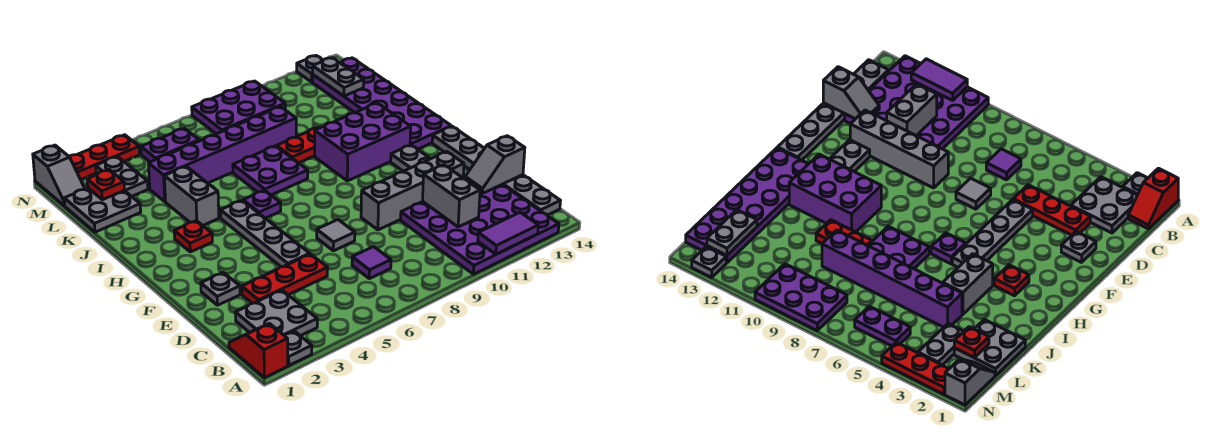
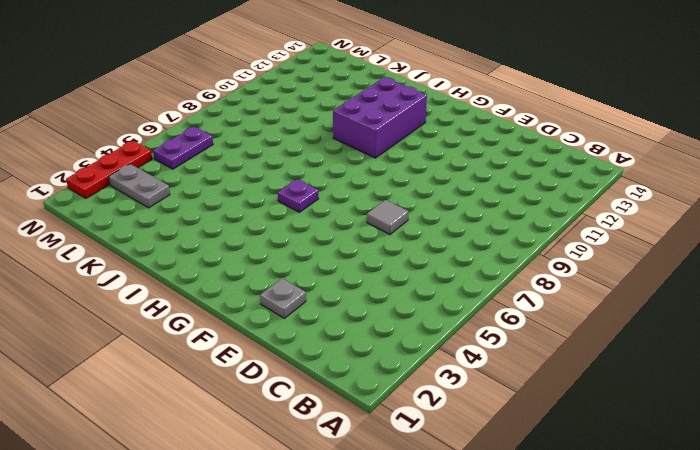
none -> red 1x2 slope [229,323,288,378]
none -> grey 1x1 plate [284,331,312,365]
none -> purple 4x4 plate [401,185,559,274]
none -> grey 2x2 plate [235,290,317,336]

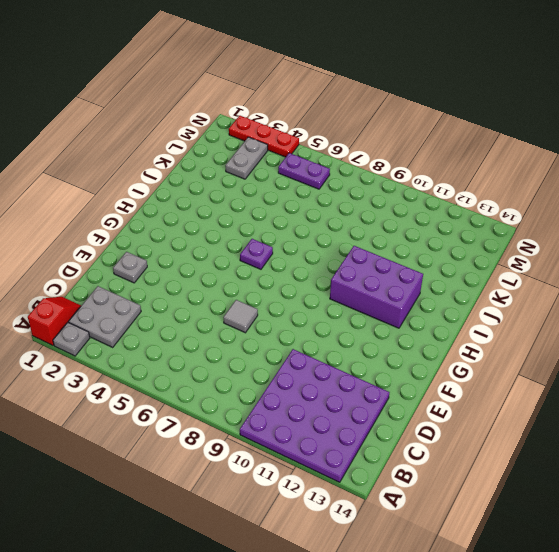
none -> grey 1x6 plate [432,126,560,215]
none -> purple 1x1 tile [352,247,391,279]
none -> red 1x3 plate [242,254,328,303]
none -> grey 1x4 plate [221,200,310,267]

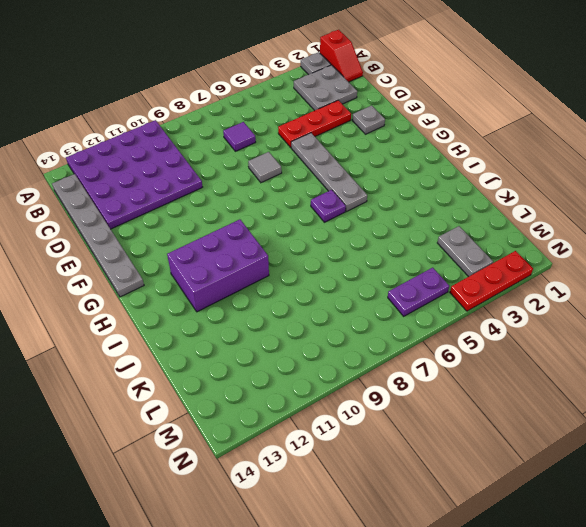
none -> grey 1x4 brick [361,152,464,230]
none -> grey 1x2 plate [391,145,430,171]
none -> red 1x1 plate [174,221,212,252]
none -> purple 2x6 plate [313,58,451,149]

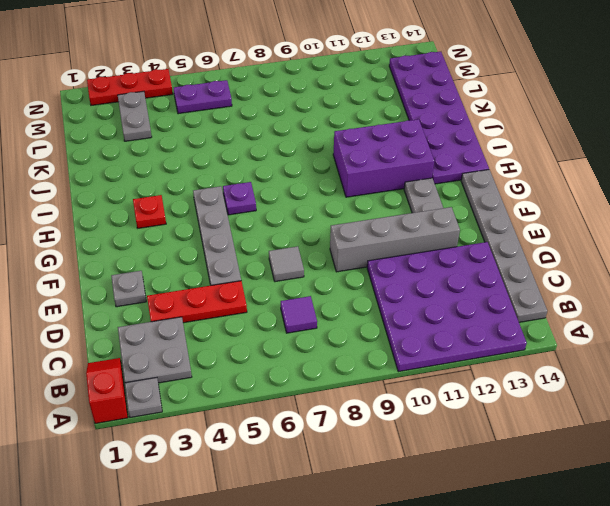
none -> grey 1x2 brick [164,166,219,225]
none -> purple 2x2 plate [233,146,308,195]
none -> red 1x2 plate [277,127,319,163]
none -> grey 2x2 plate [64,188,141,232]

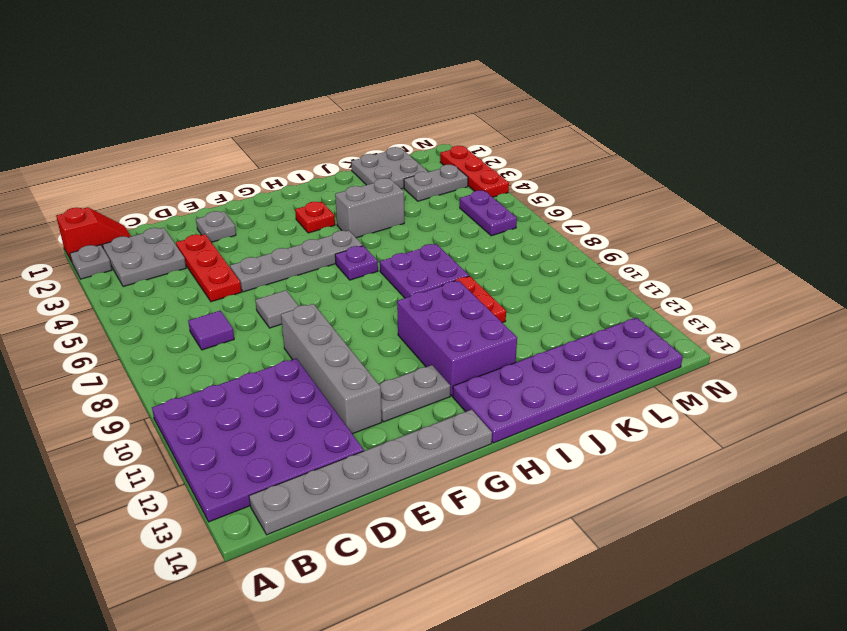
none -> purple 1x6 brick [148,107,296,202]
none -> grey 1x2 slope [33,145,85,206]
none -> purple 2x3 plate [192,81,285,134]
none -> grey 1x1 plate [297,56,323,82]

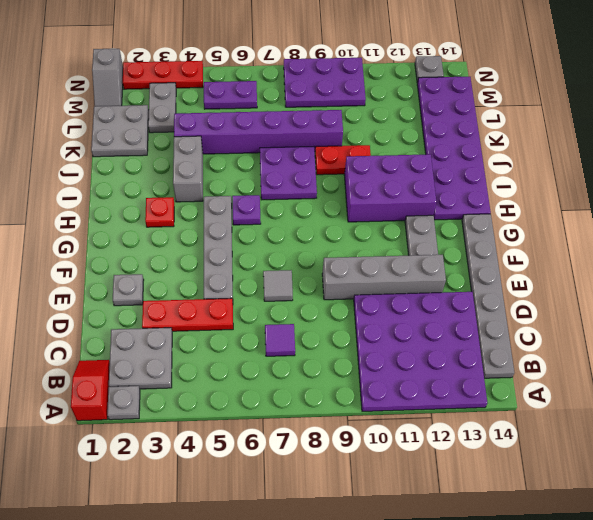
none -> purple 1x2 tile [478,212,538,254]
none -> grey 1x2 brick [423,165,480,227]
none -> grey 1x2 slope [465,136,525,193]
none -> red 1x1 plate [87,170,124,200]

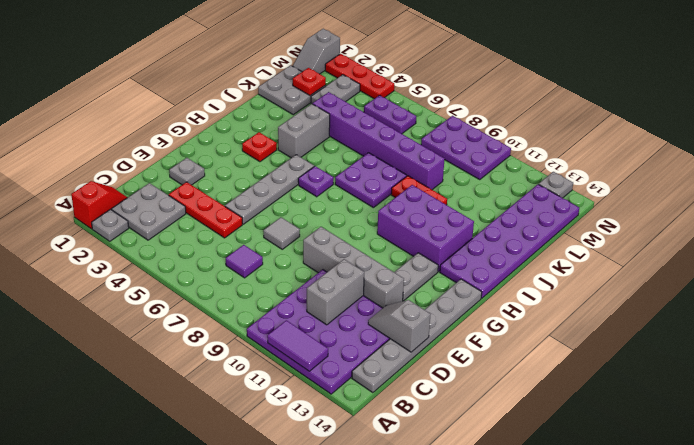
none -> grey 1x2 plate [313,58,364,96]

